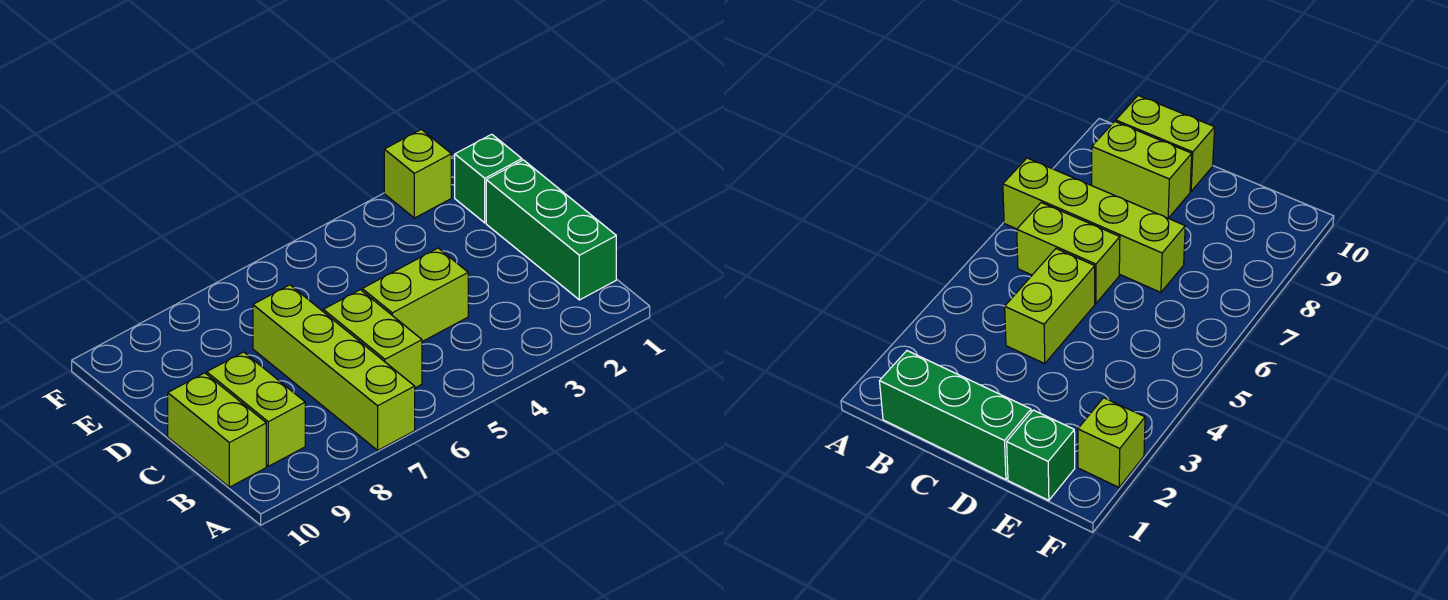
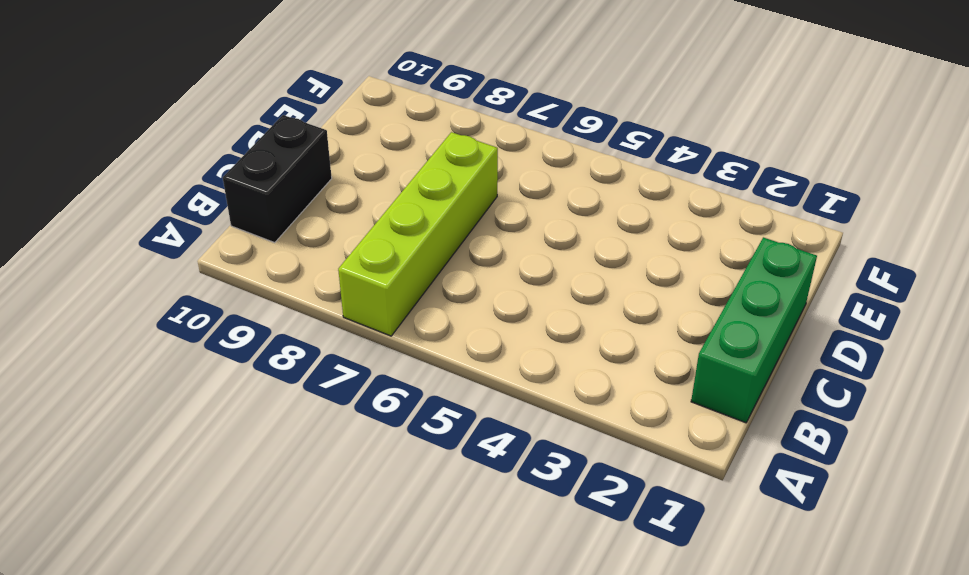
black 1x2 brick [223,115,332,243] -> lime 1x2 brick [168,373,266,487]
none -> lime 1x2 brick [323,290,422,388]
none -> lime 1x2 brick [207,352,305,466]

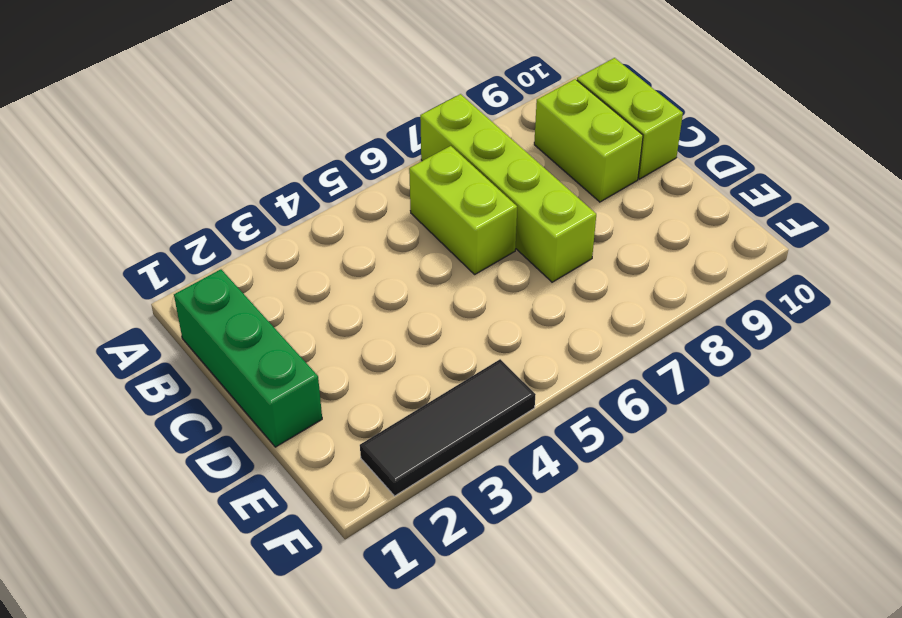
black 1x3 tile [360,359,536,496] -> lime 1x1 brick [384,129,451,218]
none -> lime 1x2 brick [362,248,468,342]
none -> green 1x1 brick [455,134,522,223]

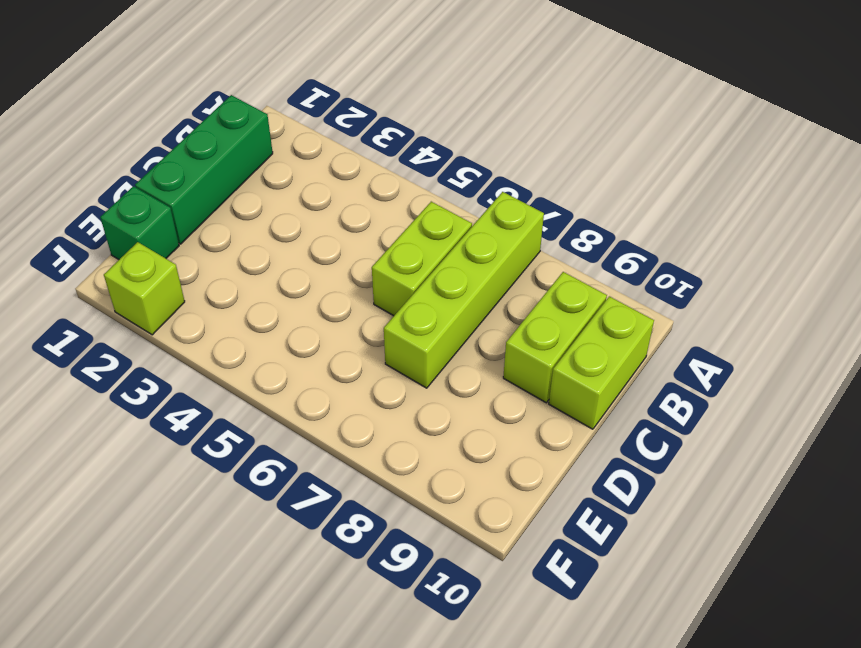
none -> lime 1x2 brick [362,248,468,342]

